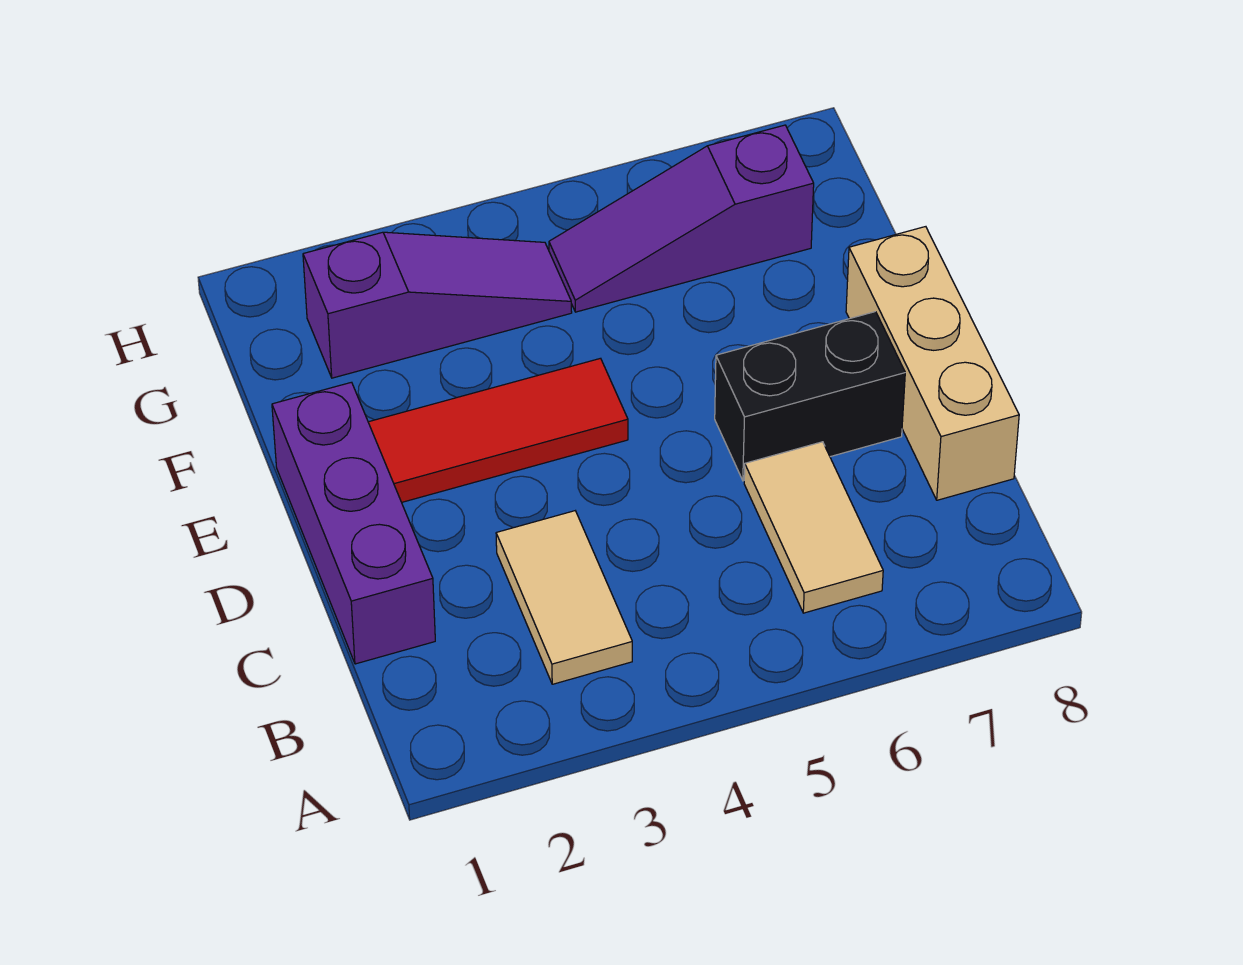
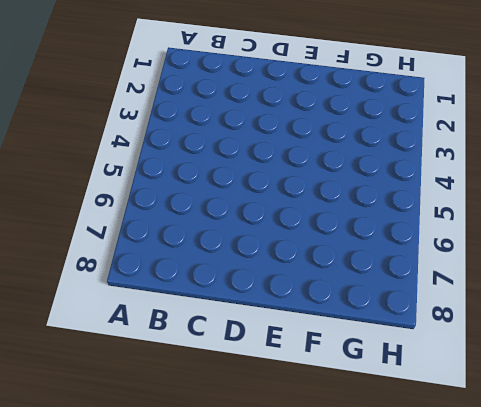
none -> tan 1x2 tile [496,511,632,684]
none -> tan 1x2 tile [744,442,883,613]

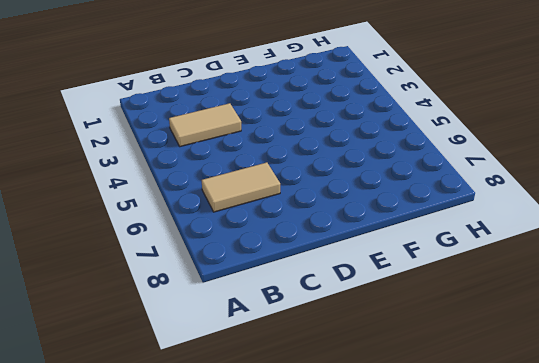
none -> purple 1x3 brick [272,382,435,664]
none -> tan 1x3 brick [846,227,1019,500]

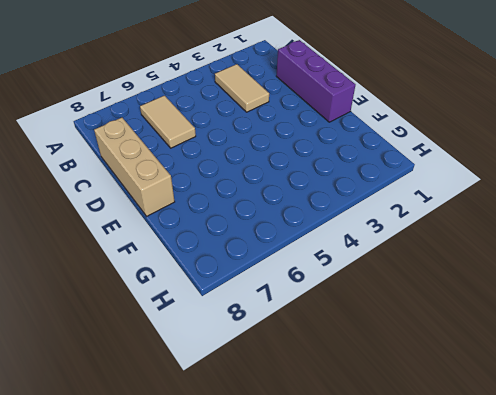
none -> black 1x2 brick [715,312,905,481]
none -> red 1x3 tile [368,358,628,502]

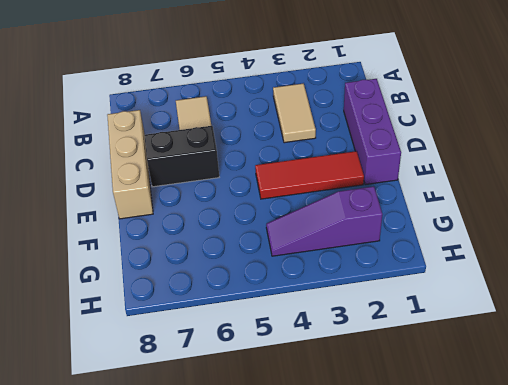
none -> purple 1x3 slope [549,125,814,312]

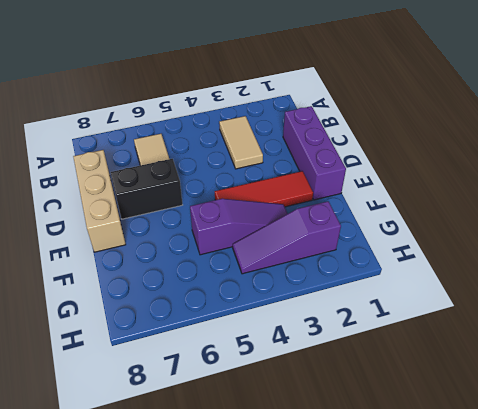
purple 1x3 slope [190,199,288,255] -> purple 1x3 slope moved to [549,125,814,312]

